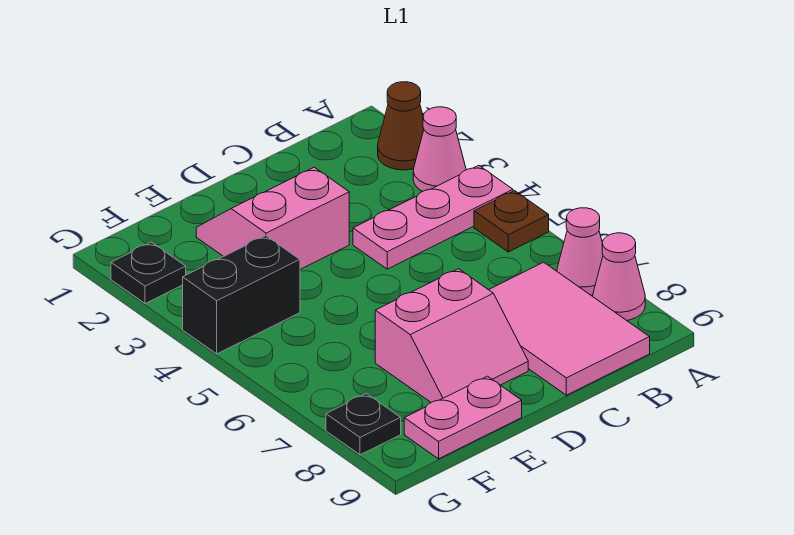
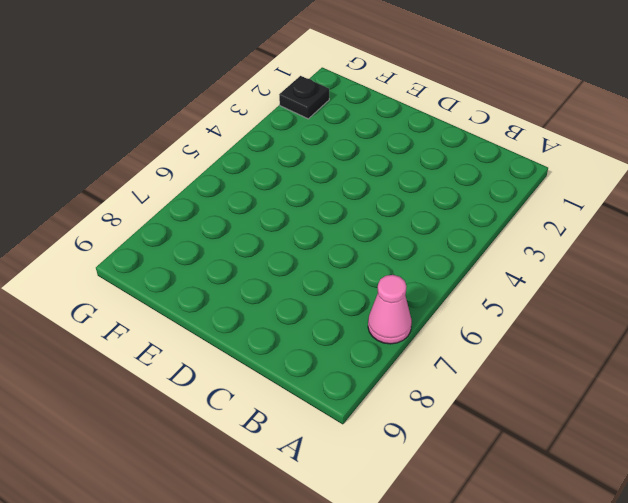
none -> brown 1x1 cone [378,82,424,170]
none -> pink 1x1 cone [413,107,466,191]
none -> pink 1x3 plate [353,165,513,269]

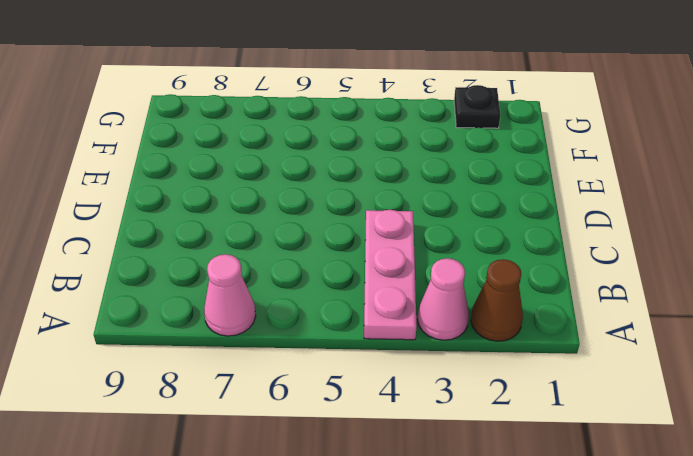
none -> brown 1x1 plate [474,191,549,252]
none -> pink 1x1 cone [593,233,645,320]
none -> pink 2x3 tile [489,262,650,395]

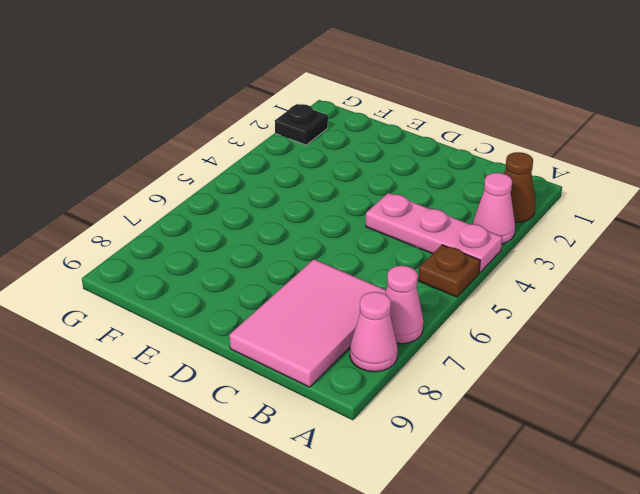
none -> pink 2x2 slope [196,167,349,269]
none -> pink 2x2 slope [375,269,528,402]
none -> pink 1x2 plate [404,376,522,459]

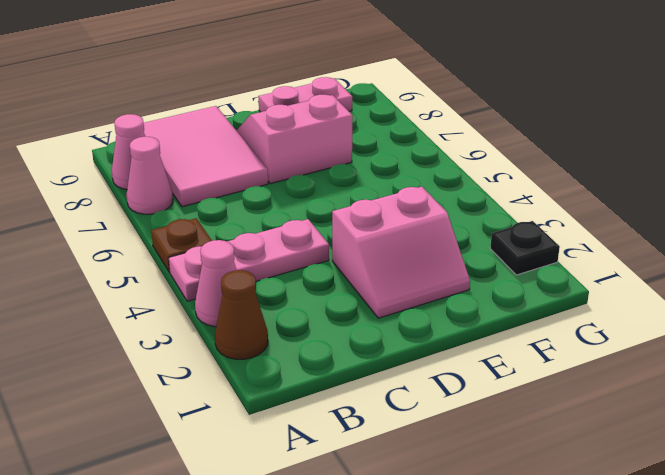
none -> black 1x2 brick [183,236,300,354]
none -> black 1x1 plate [326,394,401,455]

